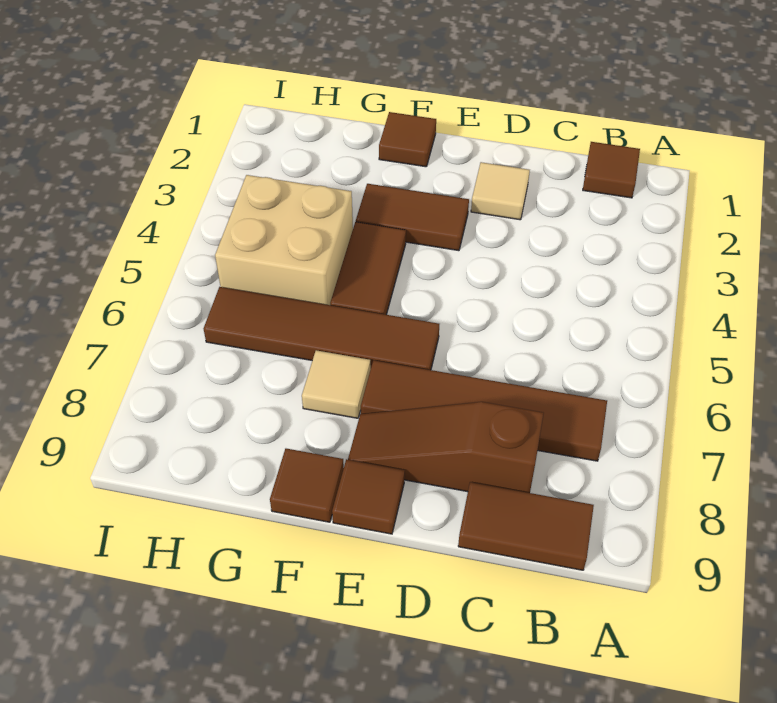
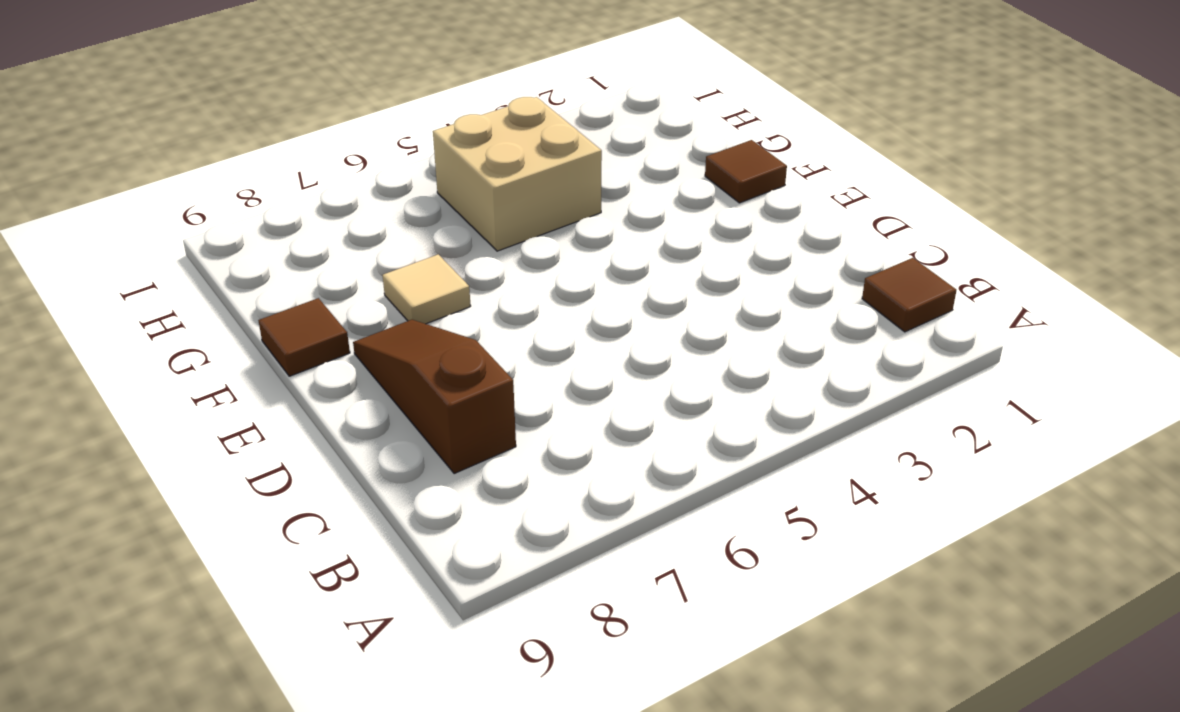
none -> brown 1x4 tile [361,360,607,461]
none -> brown 1x2 tile [458,482,594,570]
none -> tan 1x1 tile [471,162,530,220]

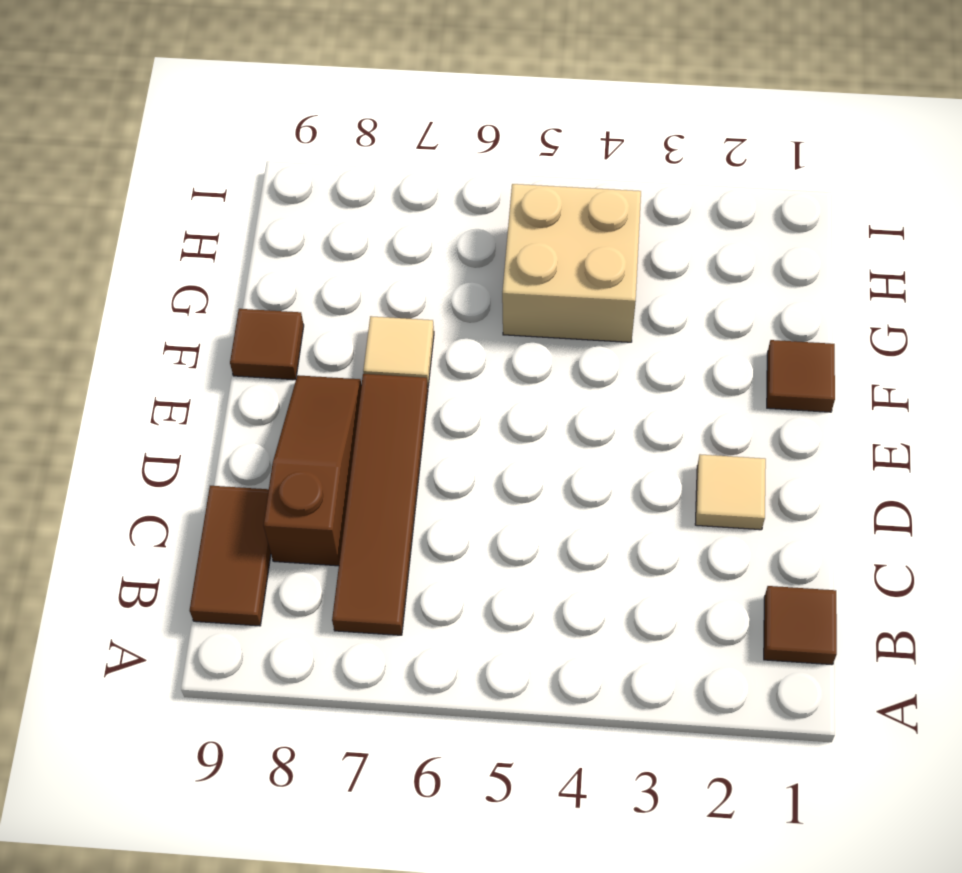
none -> brown 1x2 tile [356,184,469,251]
none -> brown 1x4 tile [204,287,439,370]
none -> brown 1x1 tile [332,459,405,534]

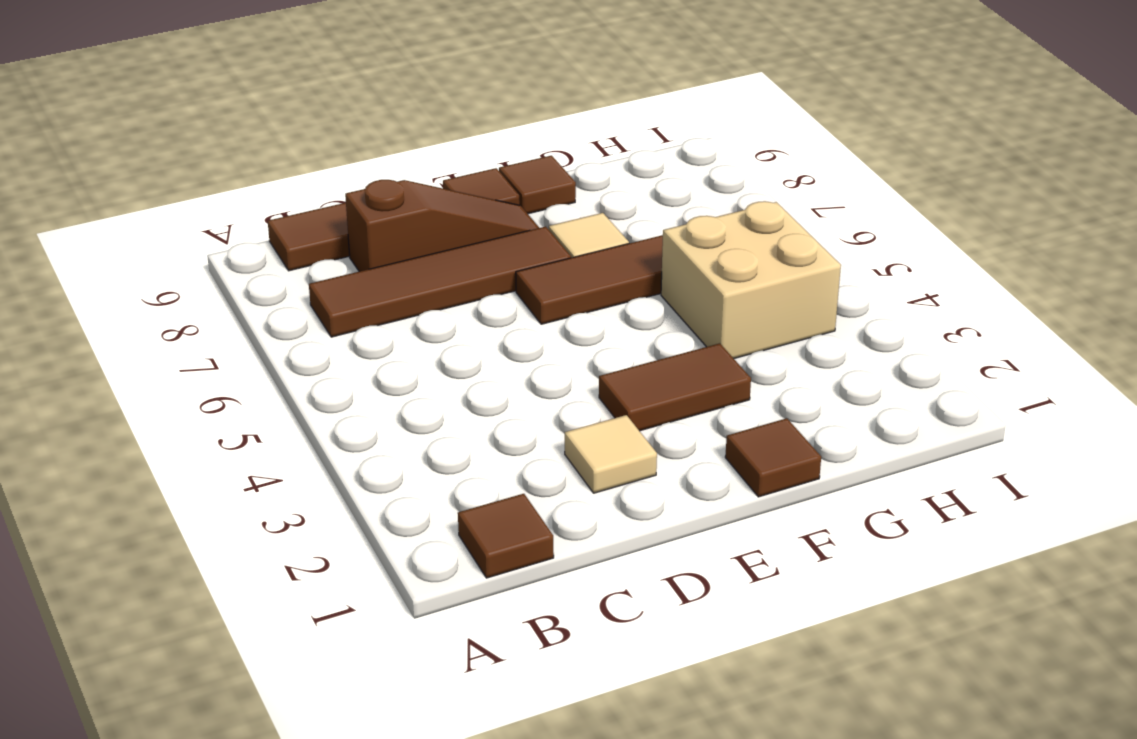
none -> brown 1x2 tile [330,222,406,315]

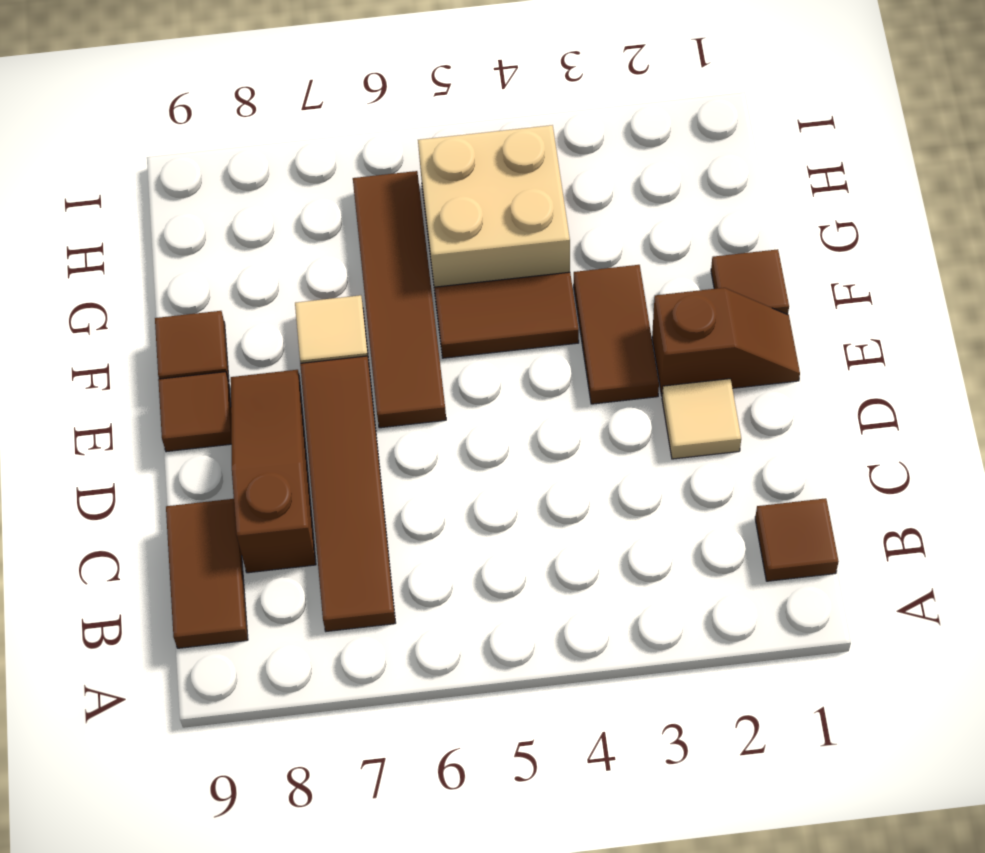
brown 1x2 slope [652,288,800,395] -> none

